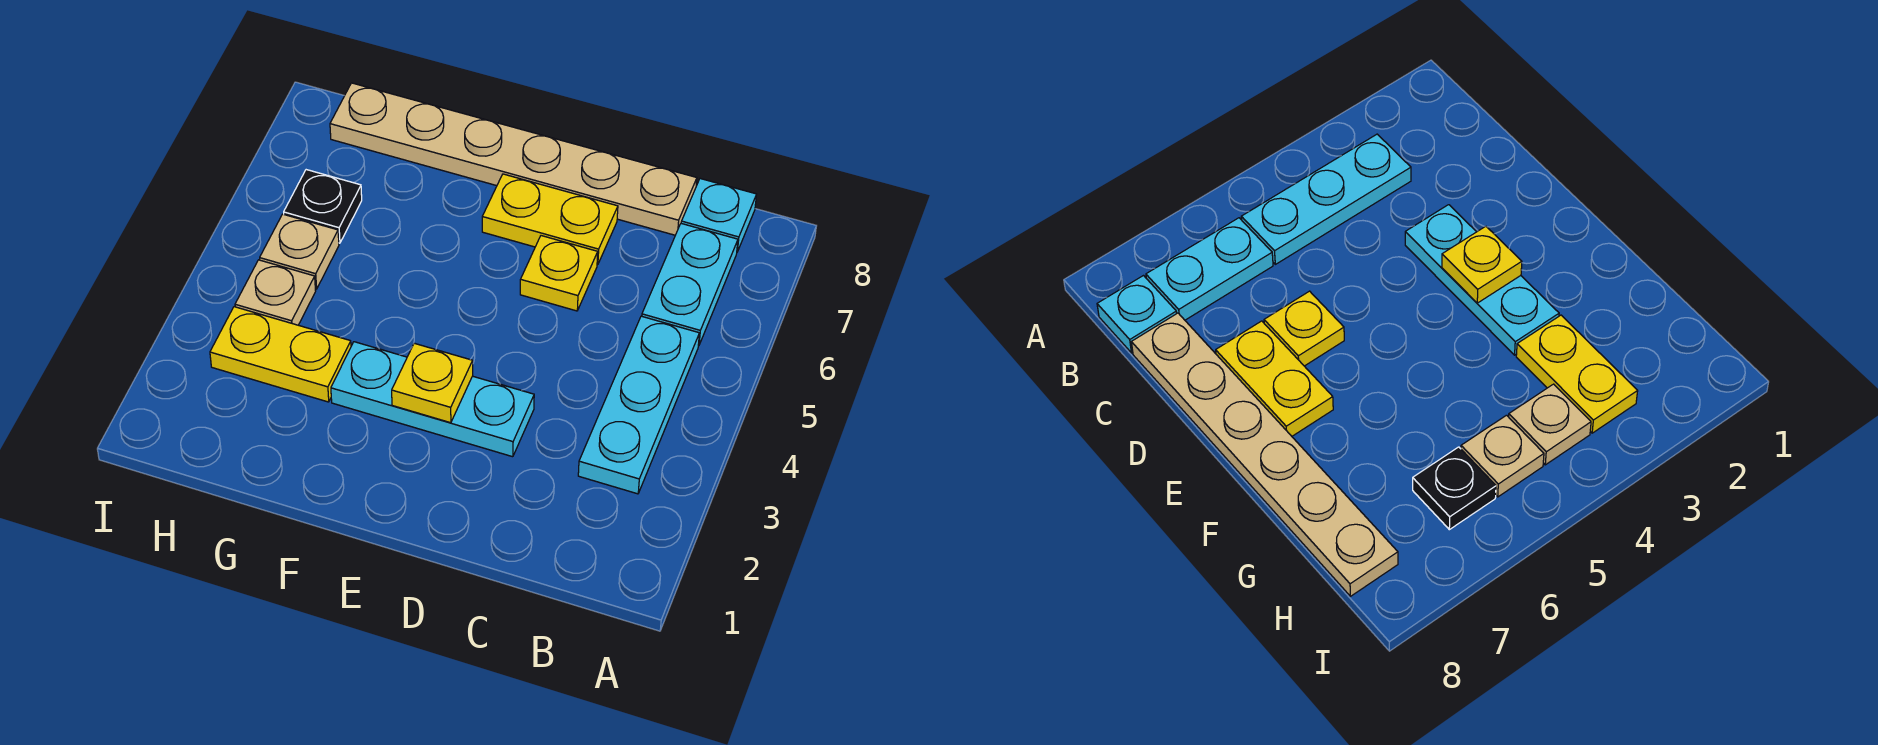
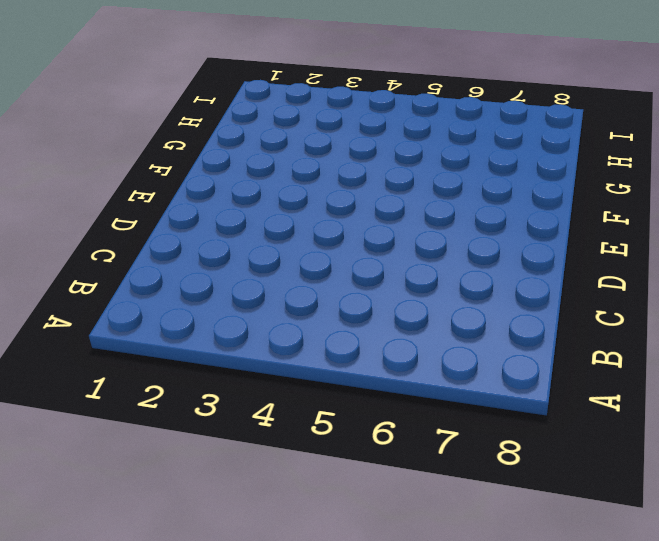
none -> cyan 1x3 plate [578,316,699,494]
none -> cyan 1x2 plate [642,224,738,346]
none -> cyan 1x1 plate [681,179,757,252]

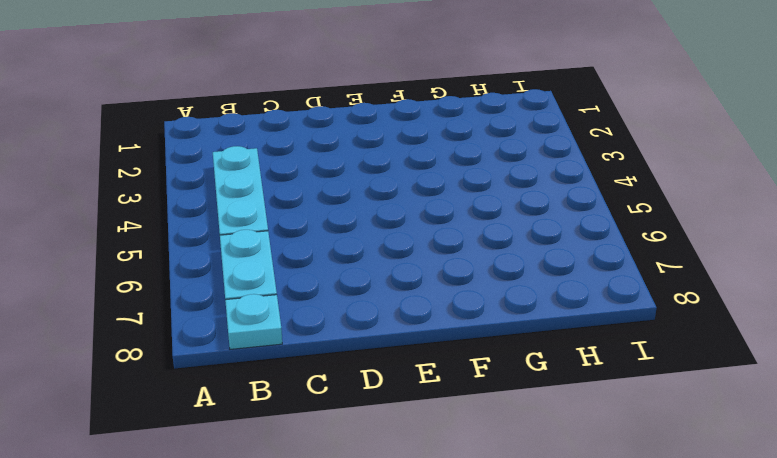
none -> tan 1x6 plate [330,83,697,235]
none -> cyan 1x3 plate [331,342,534,457]
none -> yellow 1x1 plate [520,236,598,311]

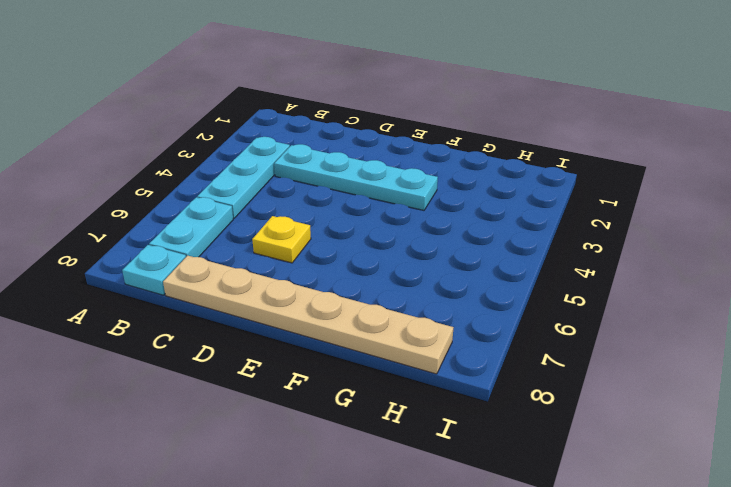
cyan 1x4 plate [274,144,438,210] -> cyan 1x3 plate [331,342,534,457]
none -> yellow 1x2 plate [482,174,618,265]
none -> yellow 1x2 plate [210,307,351,402]
none -> tan 1x1 plate [235,260,316,325]

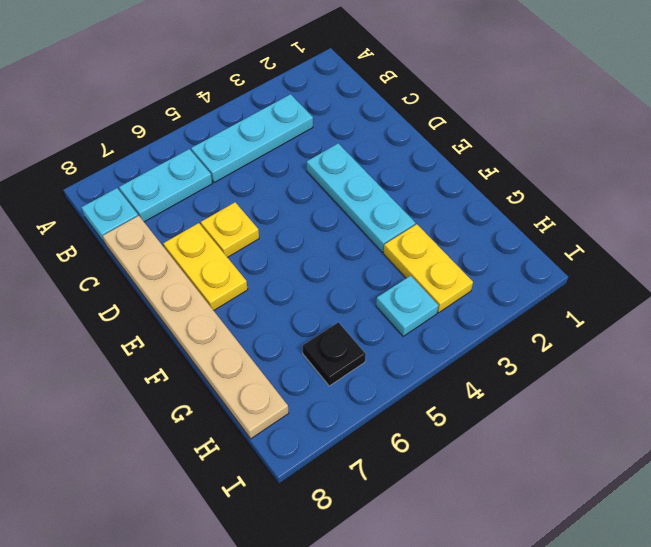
cyan 1x1 plate [376,276,438,336] -> tan 1x1 plate [235,260,316,325]
none -> tan 1x1 plate [260,214,339,289]
none -> yellow 1x1 plate [392,343,473,423]

